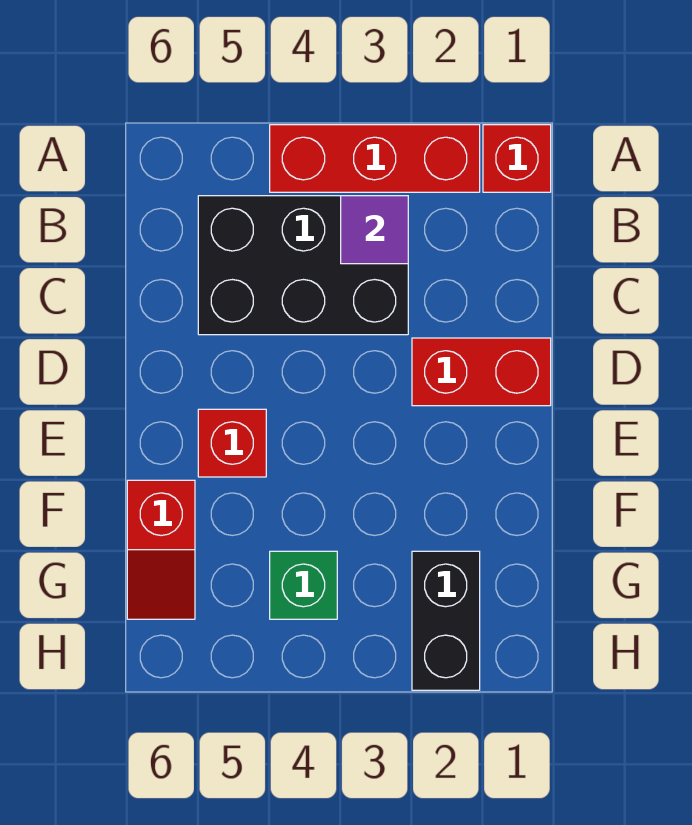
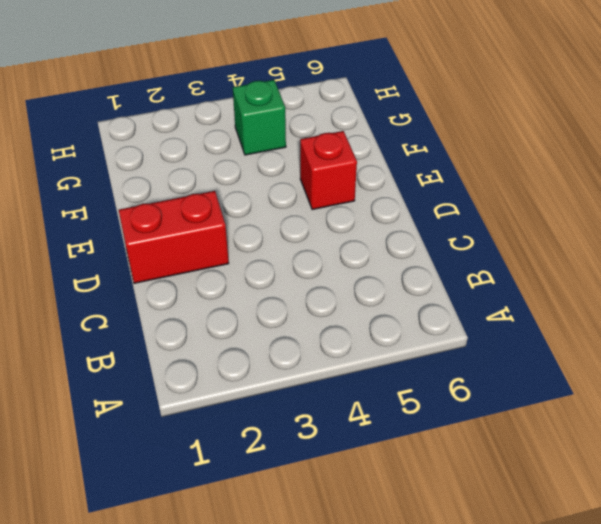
none -> red 1x1 brick [483,125,551,192]
none -> red 1x3 brick [270,125,480,192]

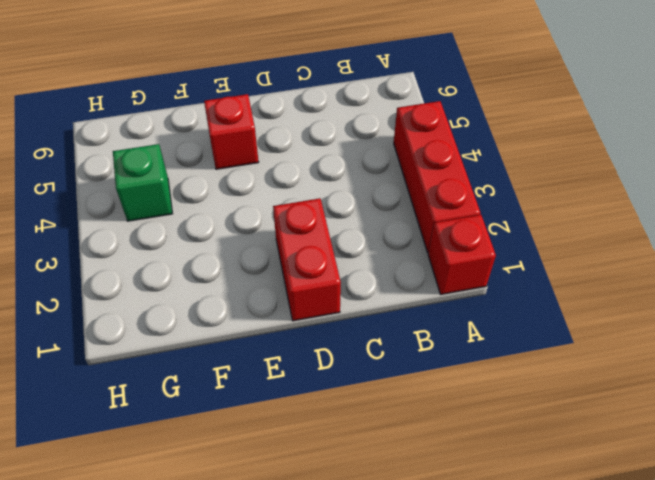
none -> black 2x3 brick [198,196,408,335]
none -> red 1x2 slope [127,480,195,619]

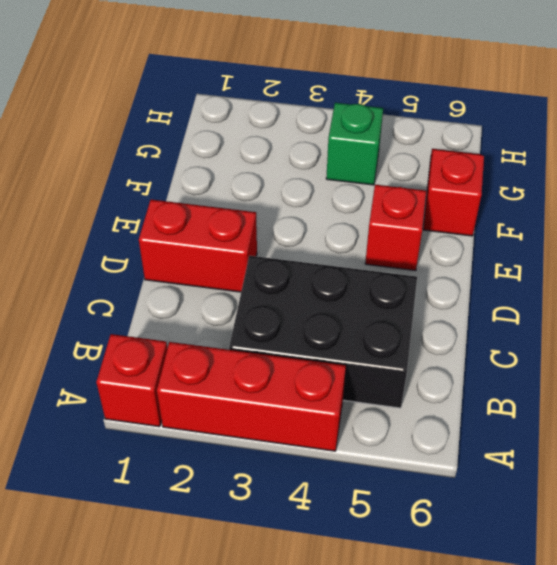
none -> black 1x2 brick [412,551,480,690]
none -> purple 1x1 tile [341,196,408,264]

